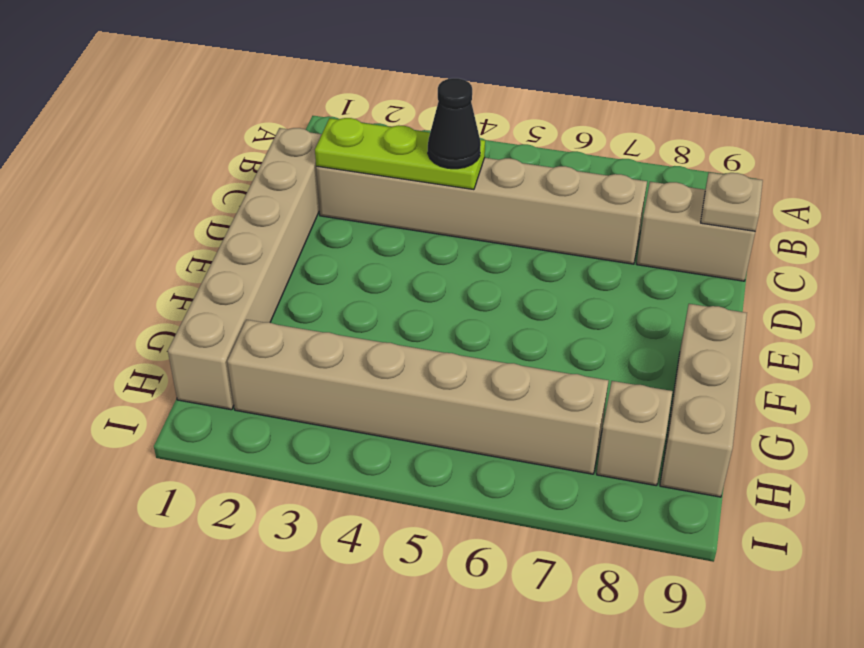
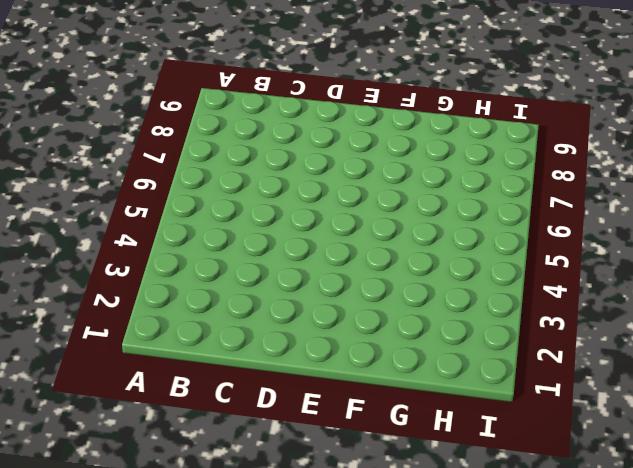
none -> tan 1x6 brick [168,128,322,410]
none -> tan 1x6 brick [316,158,647,264]

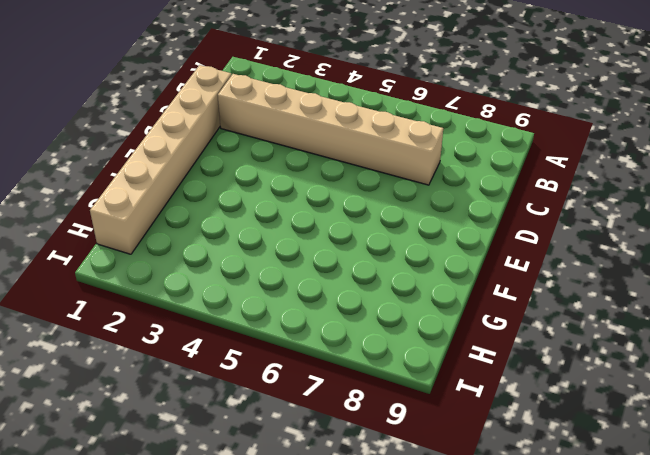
none -> tan 1x2 brick [637,182,755,281]
none -> tan 1x3 brick [660,304,747,497]

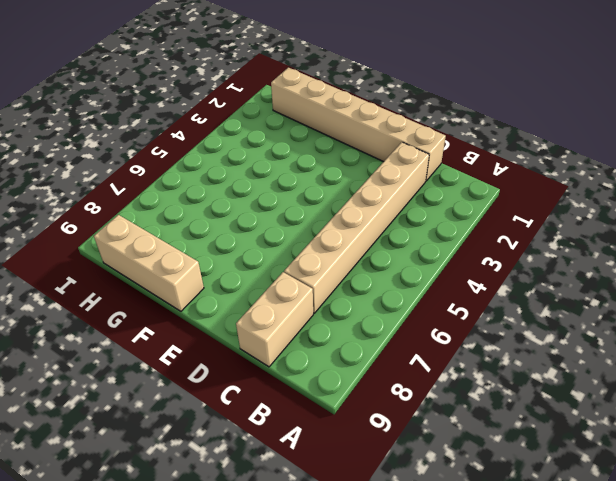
none -> tan 1x6 brick [227,320,608,474]
none -> tan 1x1 brick [597,381,672,486]

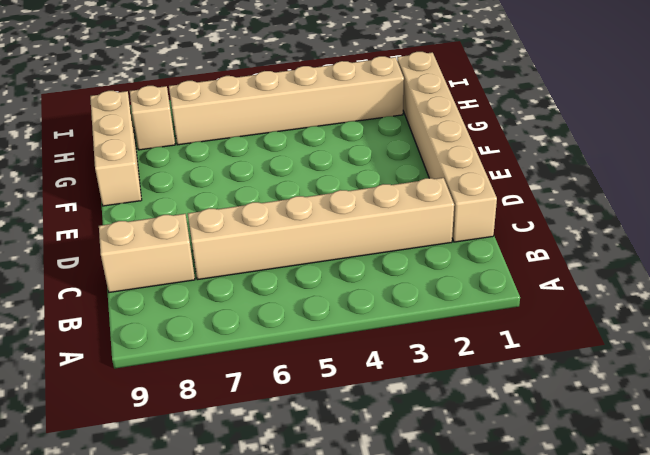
none -> lime 1x3 plate [315,118,485,190]
none -> tan 1x1 plate [701,172,763,231]

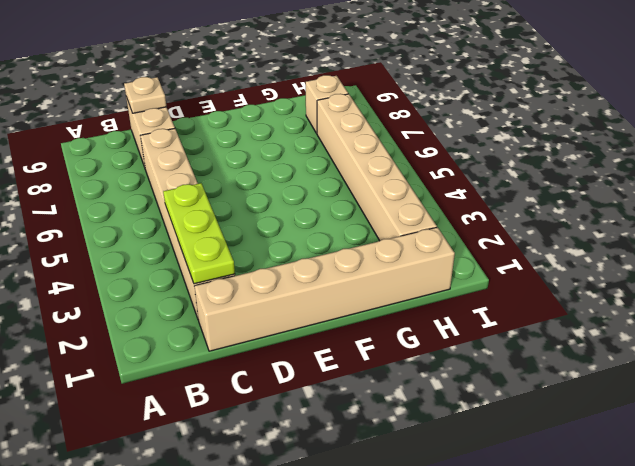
none -> tan 1x3 brick [660,304,747,497]
none -> black 1x1 cone [428,78,481,169]

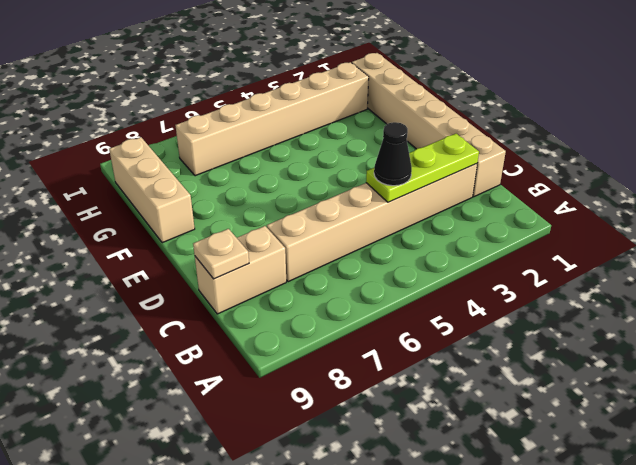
none -> tan 1x1 brick [597,381,672,486]

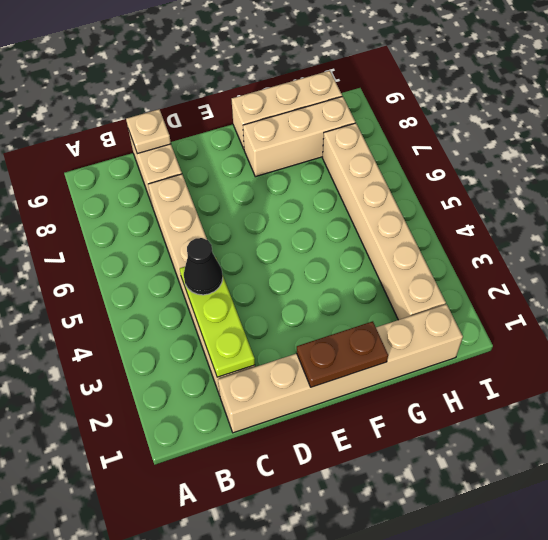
brown 1x2 plate [297,321,388,387] -> none
tan 1x3 brick [243,96,355,177] -> tan 1x1 brick [597,381,672,486]

